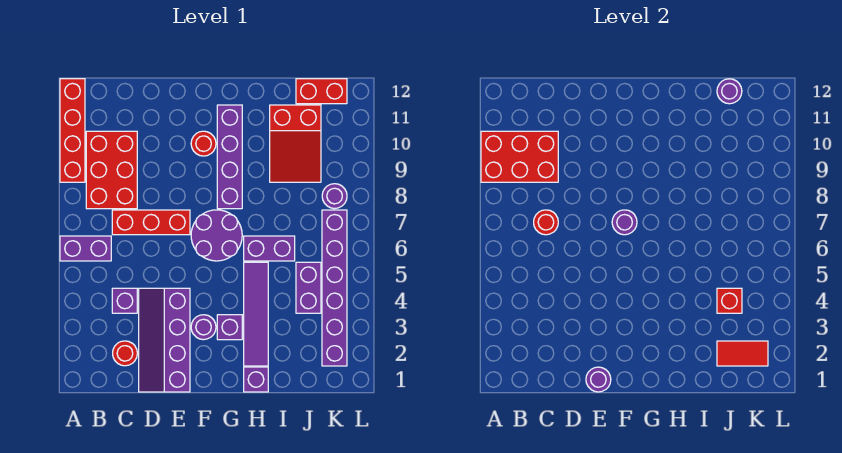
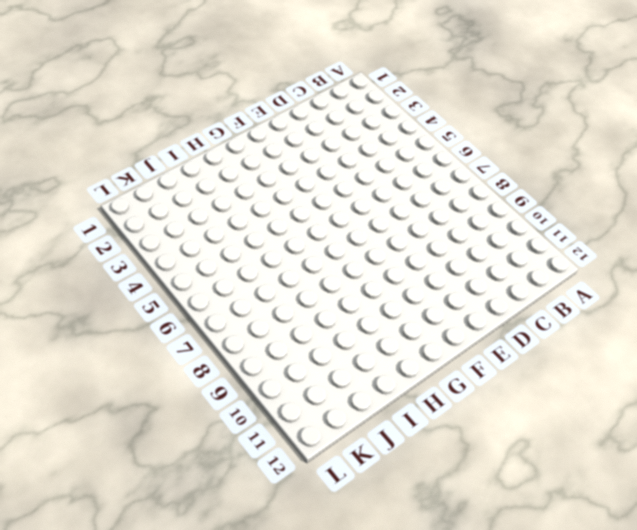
none -> purple 1x2 brick [60,236,111,261]
none -> red 1x4 brick [60,79,85,182]
none -> red 2x3 brick [86,131,137,209]

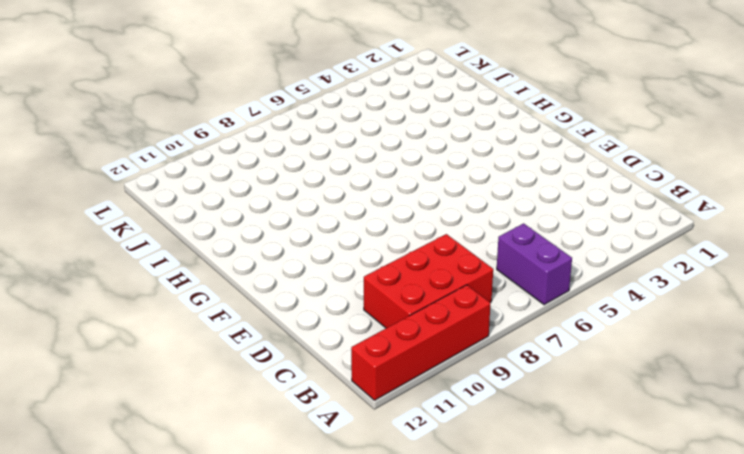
none -> red 1x1 round brick [113,341,137,366]
none -> purple 1x1 brick [112,288,137,313]
none -> red 1x3 brick [112,210,190,235]

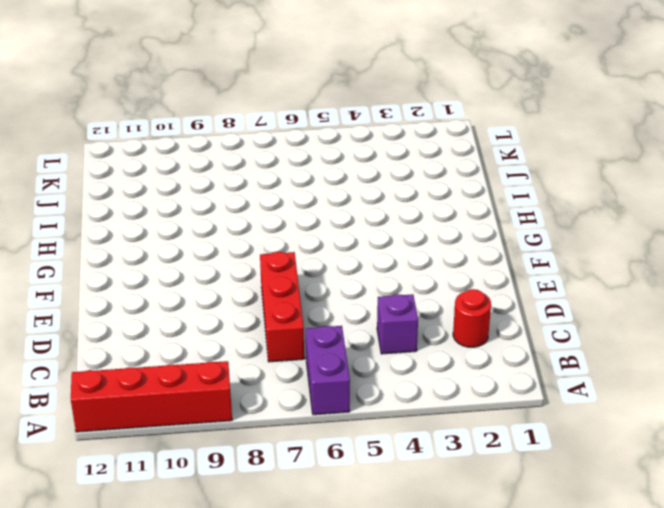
none -> red 2x3 brick [86,131,137,209]
none -> purple 2x4 slope [139,288,190,392]
none -> purple 1x1 round brick [191,315,216,340]

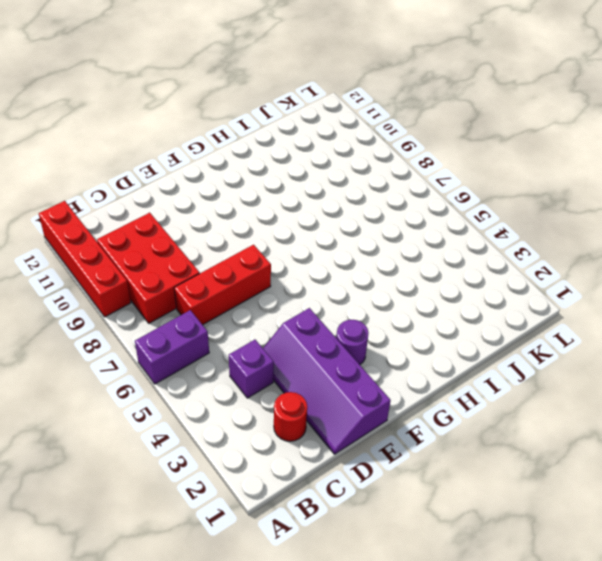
none -> purple 2x2 round brick [191,210,242,261]
none -> red 1x1 round brick [191,131,216,156]
none -> purple 1x1 brick [217,315,242,340]

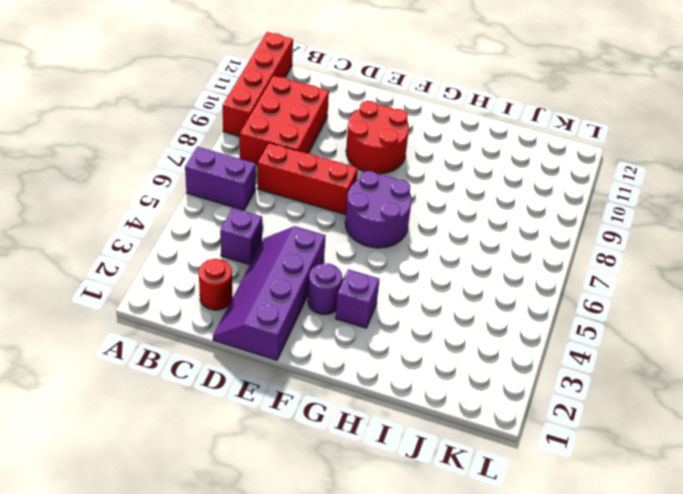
red 2x2 round brick [346,101,409,174] -> red 1x1 round brick [191,131,216,156]
none -> purple 1x4 brick [217,105,242,209]
none -> purple 1x1 brick [244,367,268,392]
none -> purple 1x4 tile [244,262,268,366]

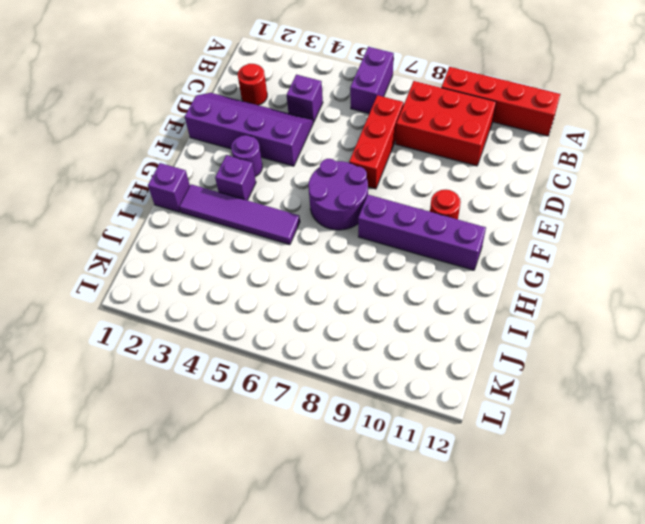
none -> purple 1x2 brick [244,236,295,261]
none -> red 2x3 slope [270,105,321,182]
none -> purple 1x2 brick [296,262,321,313]

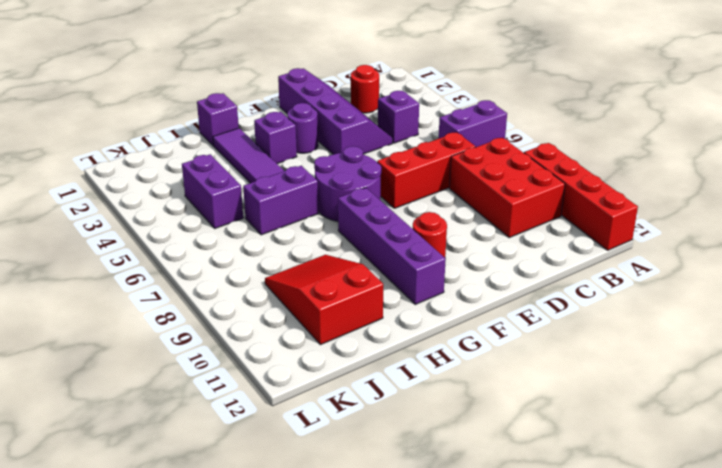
none -> red 1x2 brick [296,79,347,104]
none -> purple 1x6 brick [322,210,347,366]
none -> purple 1x1 round brick [322,184,347,209]

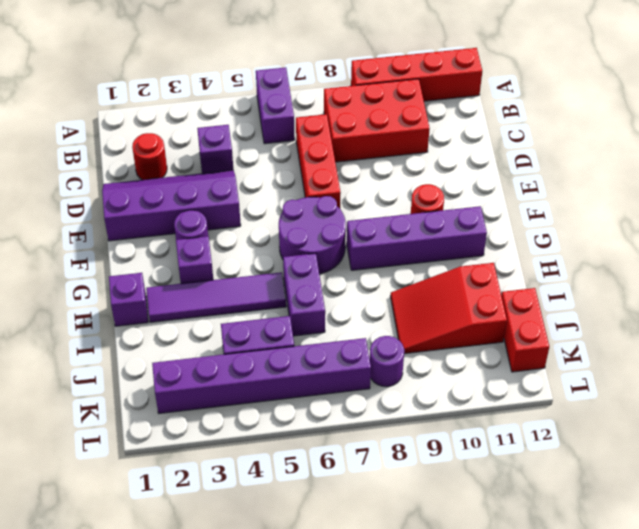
none -> red 2x3 brick [481,131,558,182]
none -> red 1x1 round brick [534,210,558,235]
none -> purple 1x1 round brick [586,367,611,392]

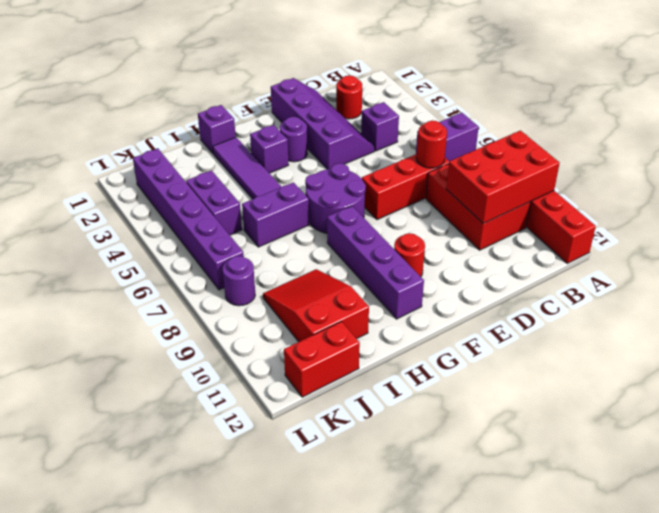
none -> purple 1x1 round brick [586,367,611,392]
none -> purple 1x1 round brick [612,210,637,235]
none -> red 1x2 tile [717,341,768,366]

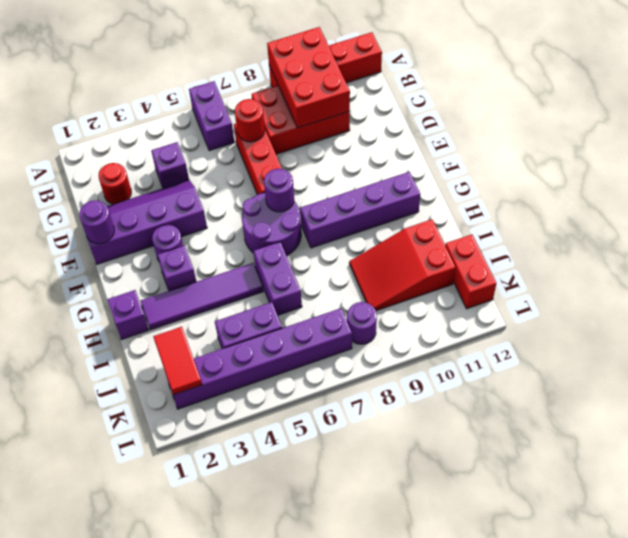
none -> red 1x1 round brick [191,131,216,156]
none -> red 1x1 brick [717,288,742,313]
none -> purple 1x1 round brick [717,79,742,104]

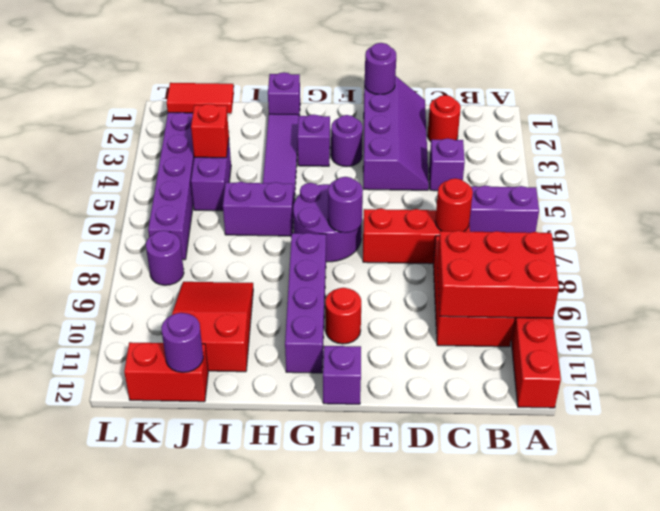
purple 1x1 brick [323,346,361,404] -> none

